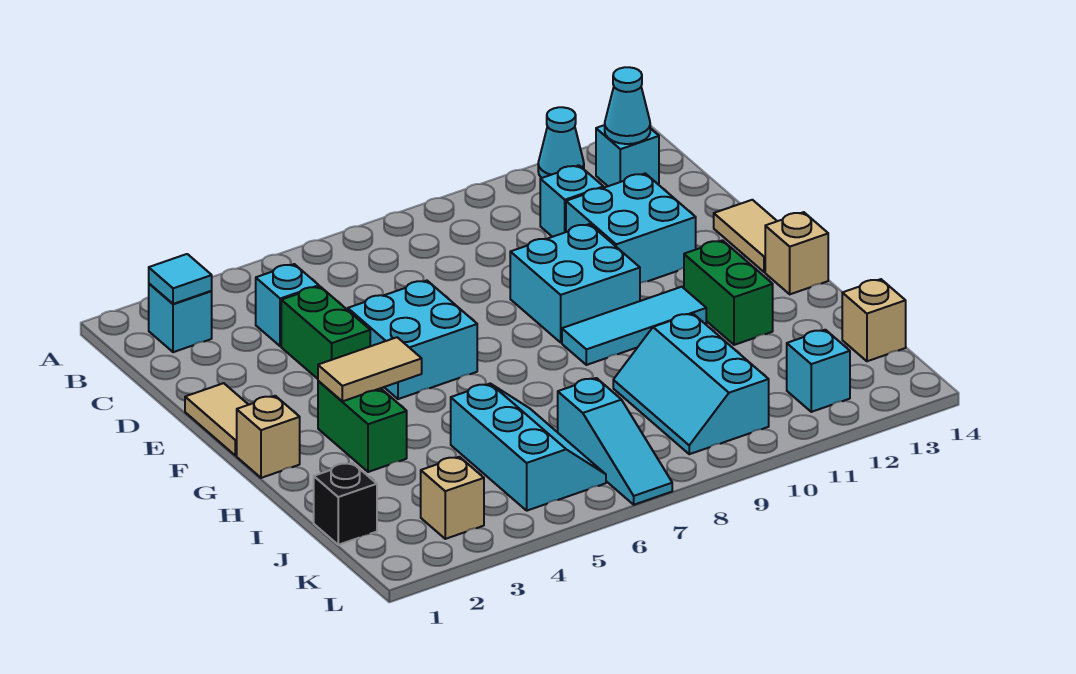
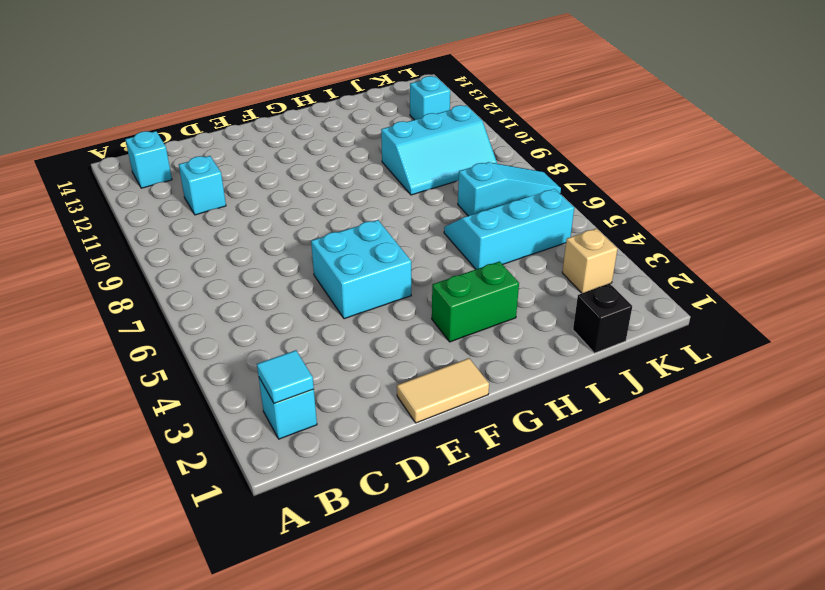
none -> cyan 1x1 cone [538,107,584,178]
none -> cyan 1x1 brick [256,264,319,346]
none -> green 1x2 brick [281,286,370,379]

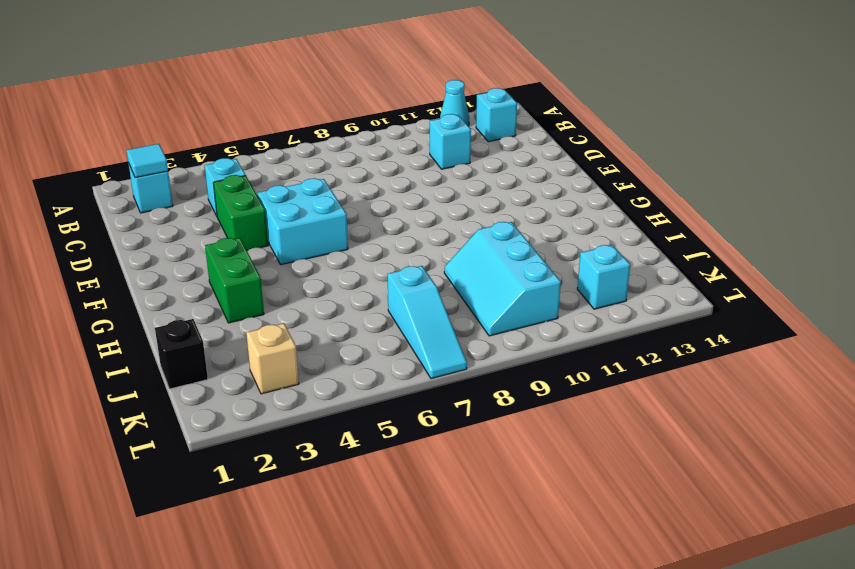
none -> cyan 2x2 brick [566,173,696,283]
none -> tan 1x2 tile [185,383,248,456]
none -> cyan 2x2 brick [510,224,640,343]

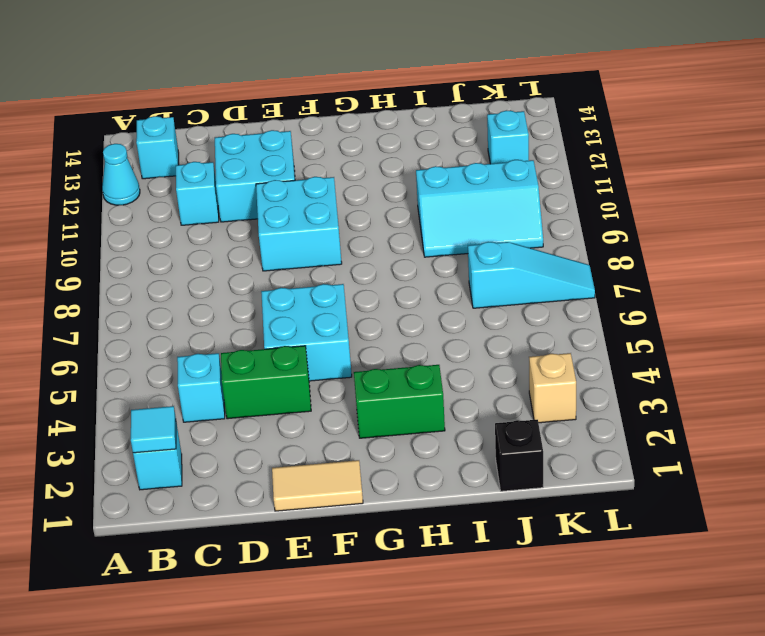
none -> tan 1x2 tile [714,200,777,272]
none -> tan 1x1 brick [237,396,300,478]
none -> cyan 1x3 tile [562,287,706,365]

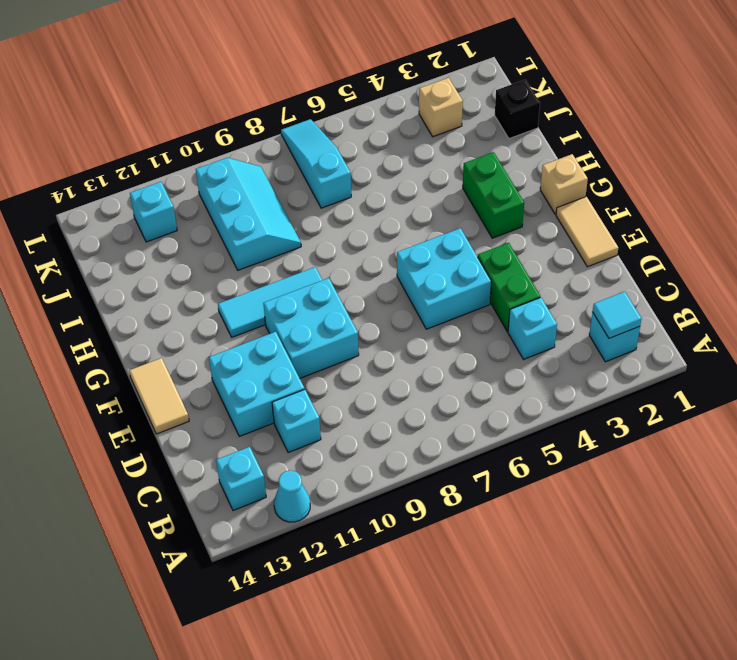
none -> green 1x2 brick [684,240,773,345]
none -> tan 1x1 brick [765,212,828,294]
none -> cyan 2x3 slope [451,384,606,511]

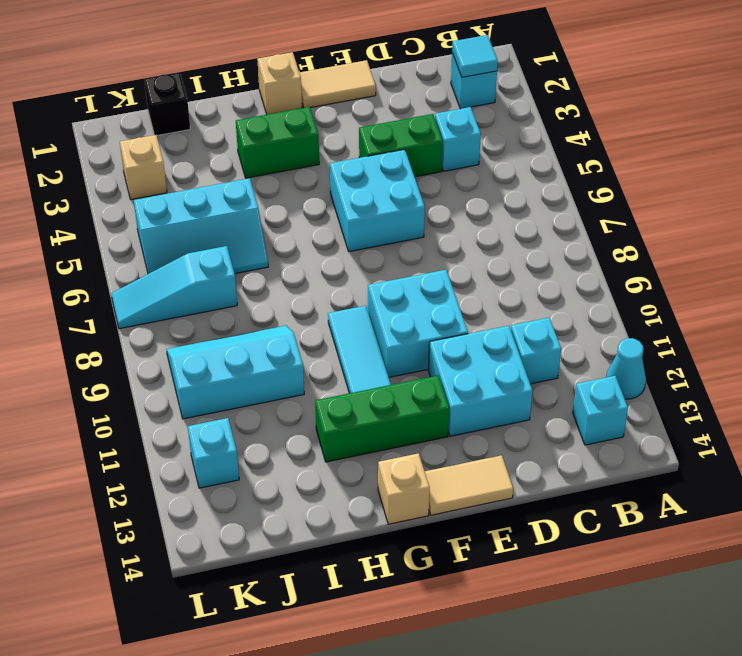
green 1x3 brick [315,376,449,462] -> green 1x2 brick [684,240,773,345]
none -> tan 1x1 brick [842,279,906,361]
none -> cyan 1x1 cone [605,67,650,144]
none -> tan 1x2 tile [318,337,422,401]

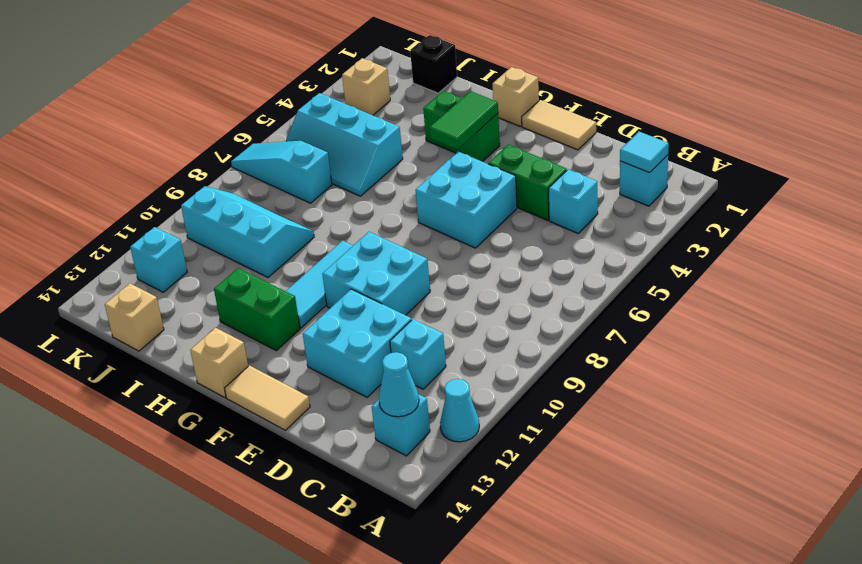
green 1x2 tile [429,91,498,149] -> tan 1x2 tile [318,337,422,401]

